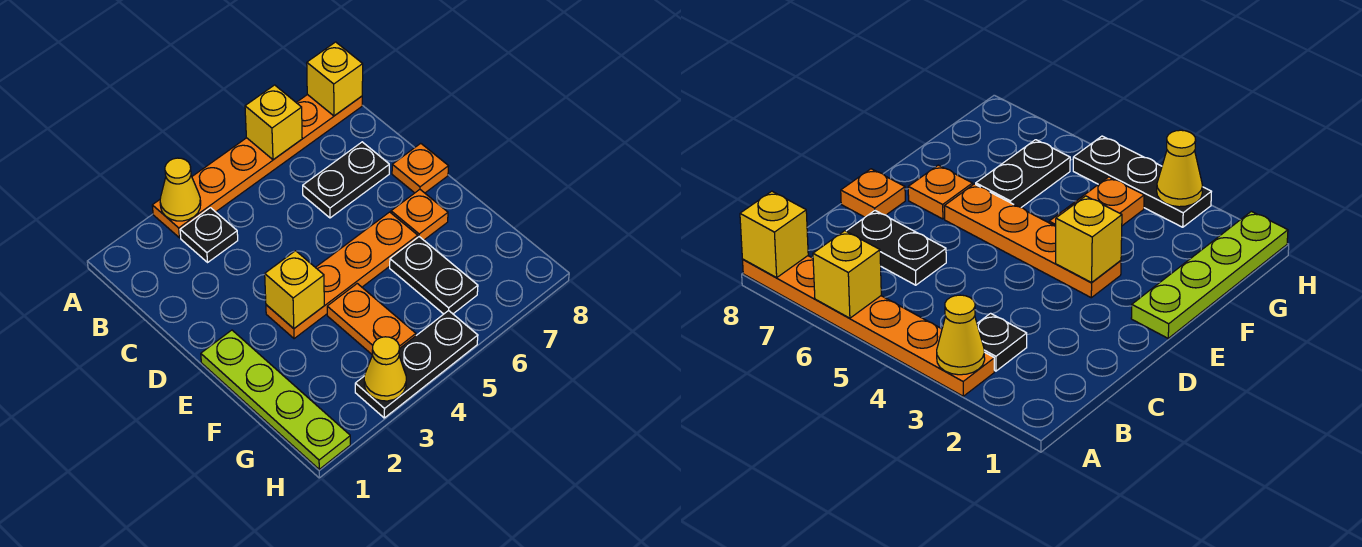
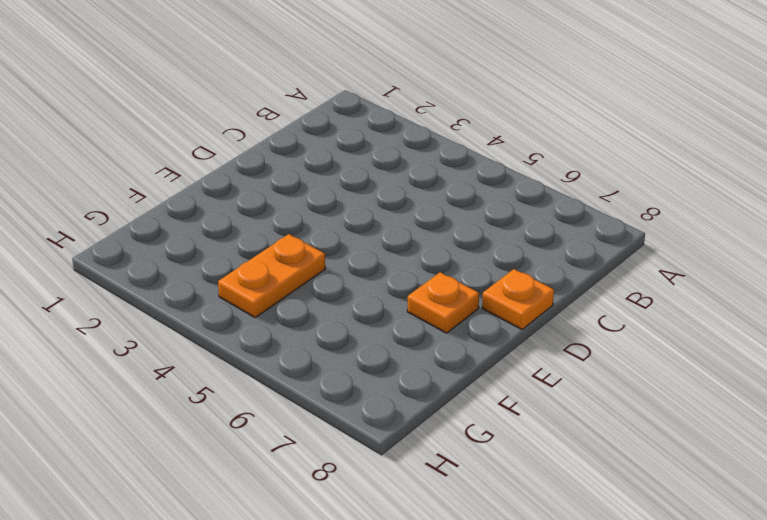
none -> orange 1x6 plate [152,94,362,238]
none -> black 1x1 plate [180,208,238,262]
none -> black 1x2 plate [303,142,389,218]

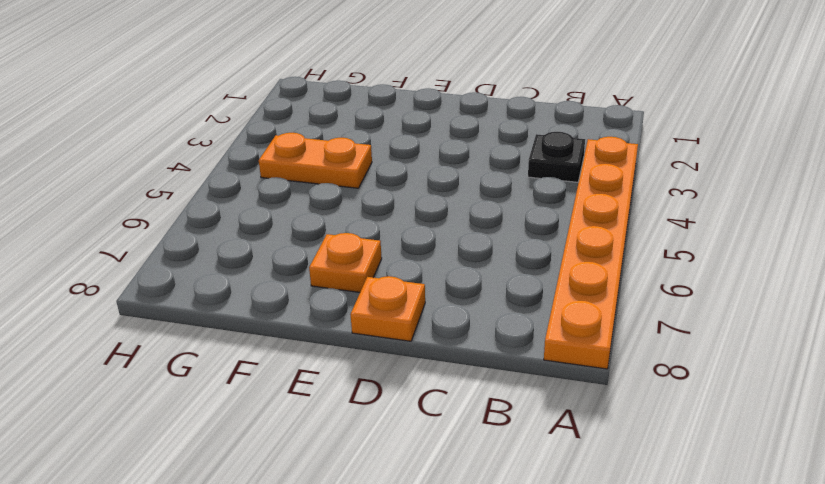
none -> black 1x2 plate [303,142,389,218]
none -> lime 1x4 plate [201,330,350,469]
none -> orange 1x4 plate [266,212,418,339]

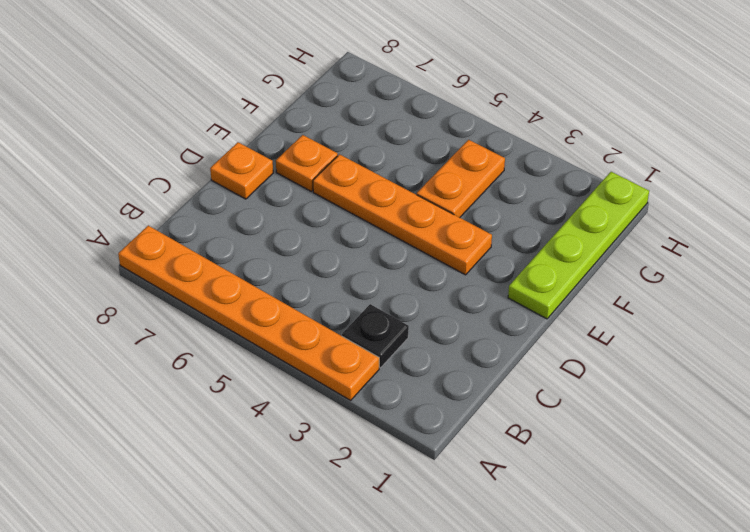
none -> black 1x2 plate [303,142,389,218]
none -> black 1x2 plate [390,237,478,314]
none -> black 1x3 plate [355,310,478,418]

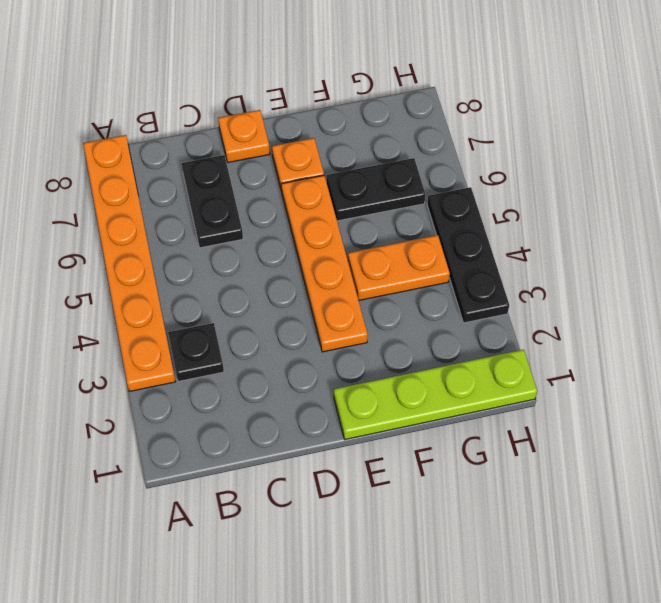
none -> yellow 1x1 cone [160,158,201,221]
none -> yellow 1x1 brick [245,85,302,160]
none -> yellow 1x1 brick [307,42,363,116]

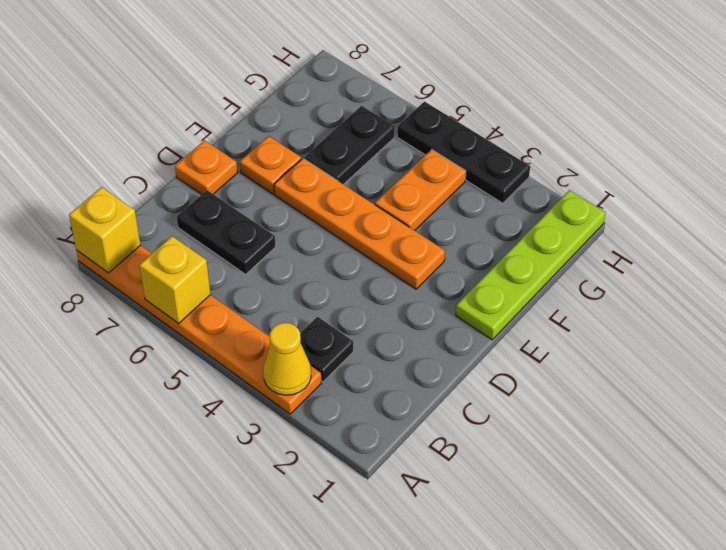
none -> yellow 1x1 brick [265,251,324,329]
none -> yellow 1x1 cone [364,337,406,401]

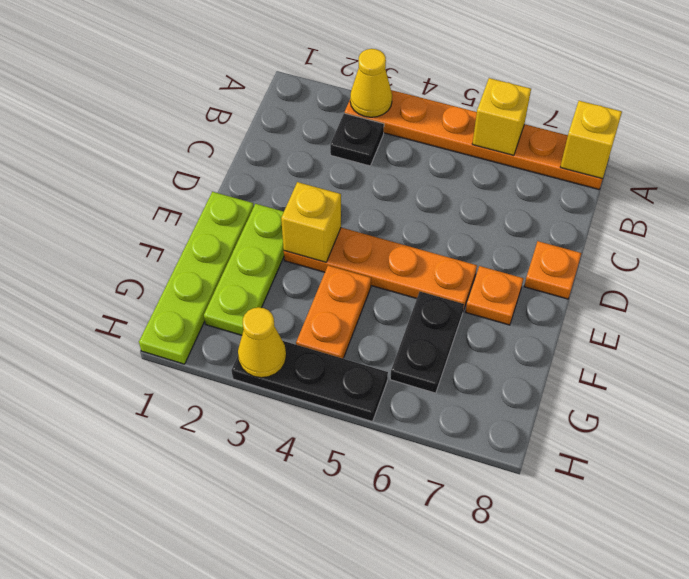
lime 1x3 plate [204,204,284,335] -> none
none -> black 1x2 plate [303,142,389,218]

